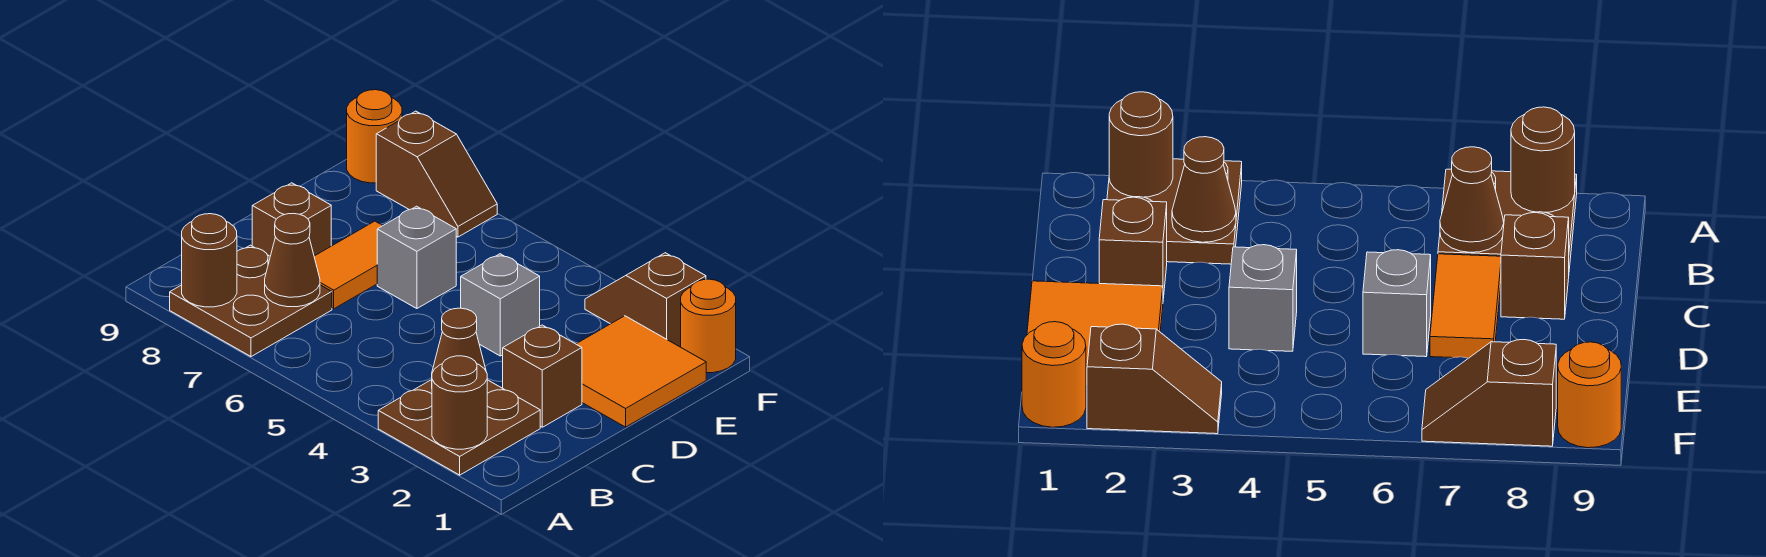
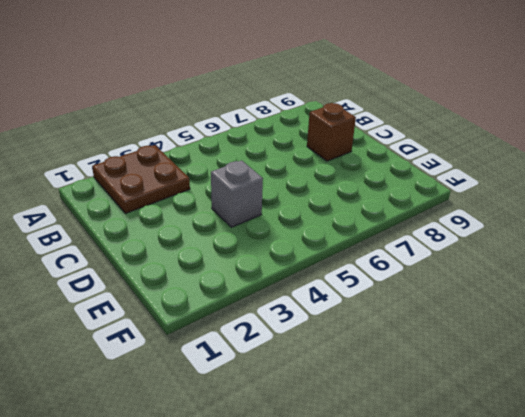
none -> brown 2x2 plate [170,245,332,357]
none -> brown 1x1 brick [503,325,582,427]
none -> orange 1x2 tile [314,221,383,309]

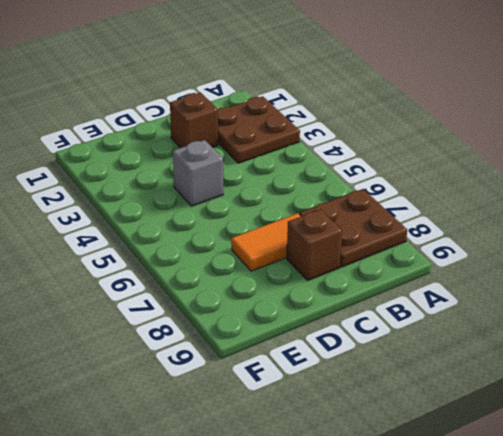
none -> orange 2x2 tile [577,316,706,427]
none -> grey 1x1 brick [377,206,456,309]
none -> orange 1x1 round brick [681,279,736,373]

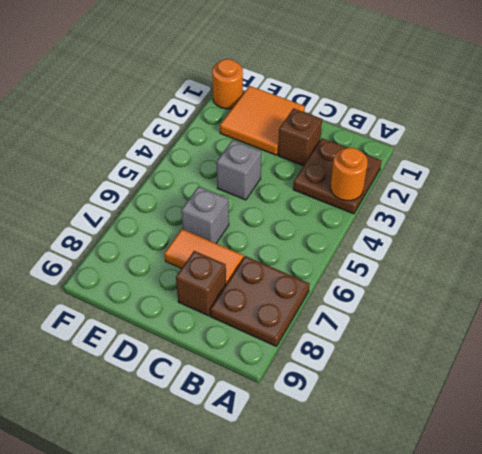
orange 1x1 round brick [331,148,368,201] -> orange 1x1 round brick moved to [347,90,402,183]
none -> brown 1x2 slope [585,253,706,347]
none -> brown 1x2 slope [376,111,497,237]
none -> brown 1x1 round brick [432,356,487,449]

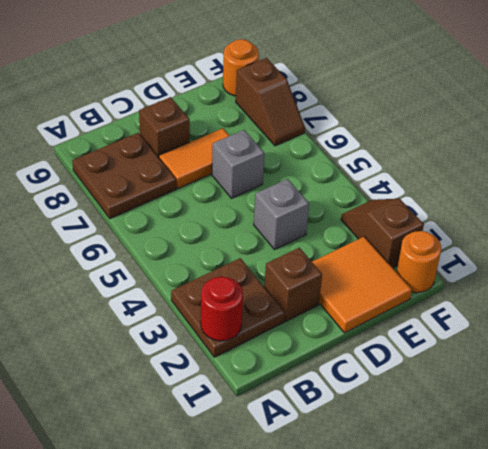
red 1x1 round brick [201,277,243,341] -> brown 1x1 round brick [432,356,487,449]
none -> brown 1x1 round brick [182,214,237,307]
none -> brown 1x1 cone [432,308,486,373]
none -> brown 1x1 cone [265,213,320,307]

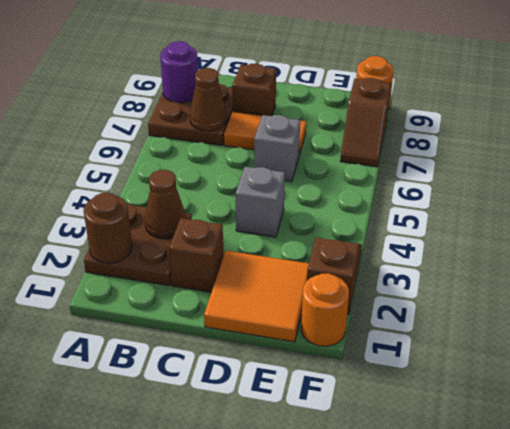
purple 1x1 round brick [160,41,198,103] -> brown 1x1 round brick [182,214,237,307]

